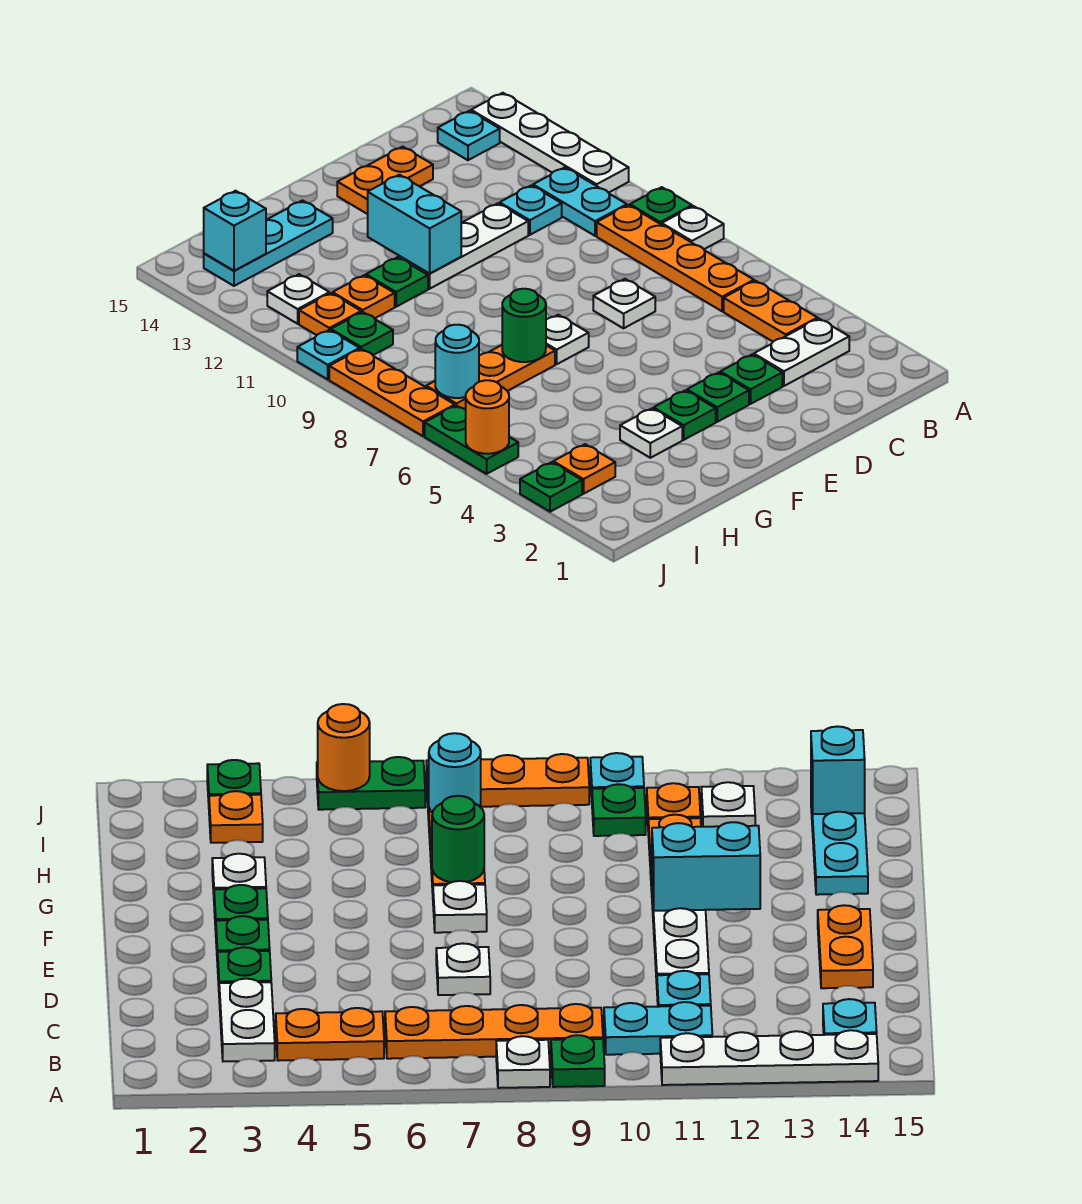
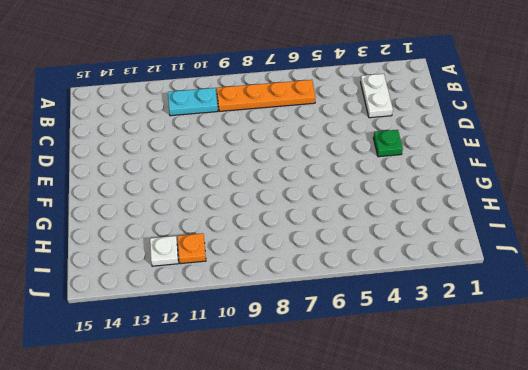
none -> white 1x1 plate [662,206,724,249]
none -> green 1x1 plate [630,187,692,225]
none -> white 1x4 plate [471,93,629,193]
none -> orange 1x2 plate [724,281,817,341]

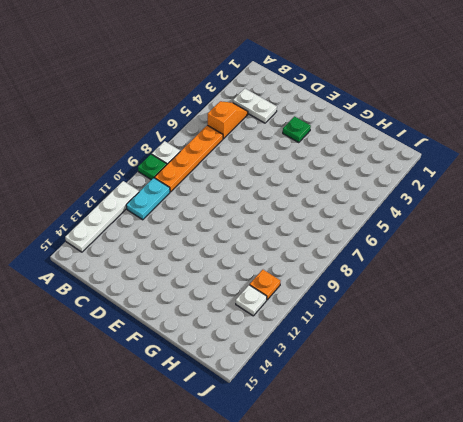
orange 1x2 slope [208,101,248,139] -> orange 1x2 plate [724,281,817,341]
none -> cyan 1x1 plate [438,111,500,160]
none -> cyan 1x1 plate [500,185,562,235]
none -> green 1x1 plate [720,354,782,404]
none -> white 1x1 plate [593,279,655,328]

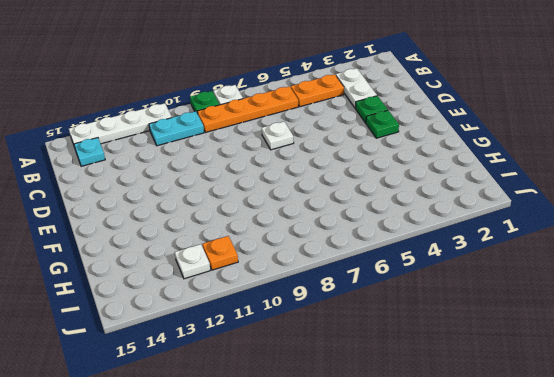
none -> cyan 1x1 plate [500,185,562,235]
none -> white 1x3 plate [399,203,528,289]
none -> orange 1x2 plate [337,147,433,214]
none -> green 1x1 plate [654,390,716,440]

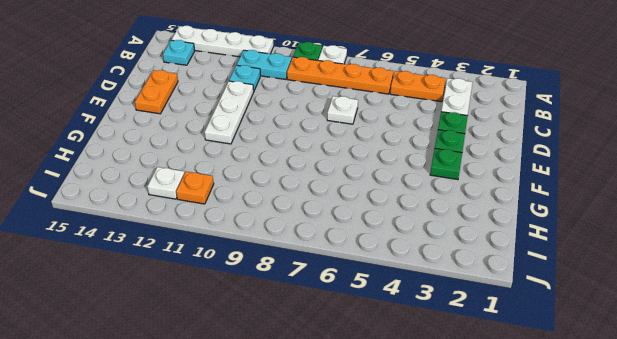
none -> white 1x1 plate [546,315,589,364]
none -> white 1x1 plate [620,408,682,458]
none -> orange 1x3 plate [426,345,555,409]
none -> green 1x1 plate [366,257,428,307]

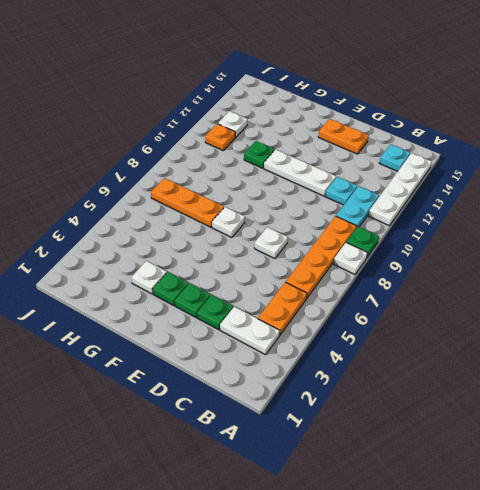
none -> cyan 1x3 plate [204,201,333,286]
none -> orange 1x1 plate [333,275,395,318]
none -> orange 1x1 plate [553,444,615,494]
none -> green 1x1 plate [331,312,393,355]

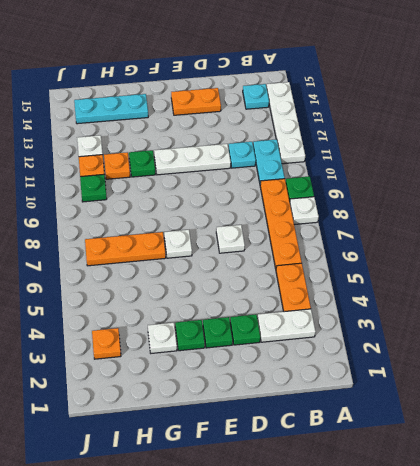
none -> green 1x1 plate [520,462,582,512]
none -> green 1x2 plate [425,405,518,474]
none -> orange 1x3 plate [329,349,455,436]
none -> cyan 1x1 plate [297,330,360,379]

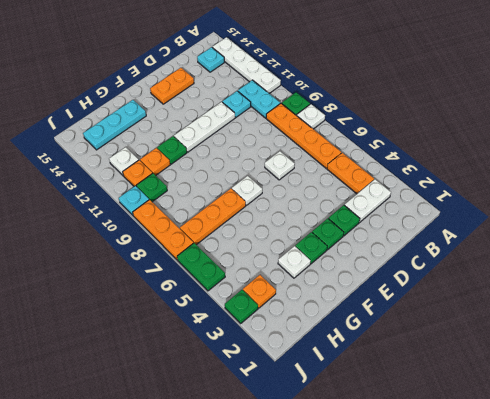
none -> cyan 1x2 brick [368,175,461,273]
none -> green 1x1 round brick [502,289,546,362]
none -> cyan 1x1 round brick [435,325,479,398]
none -> cyan 1x1 brick [204,191,266,271]

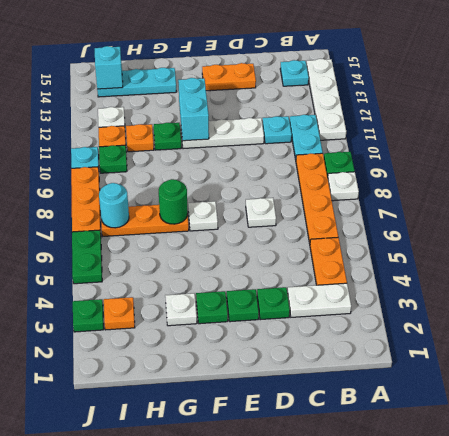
none -> orange 1x1 round brick [466,380,509,454]

